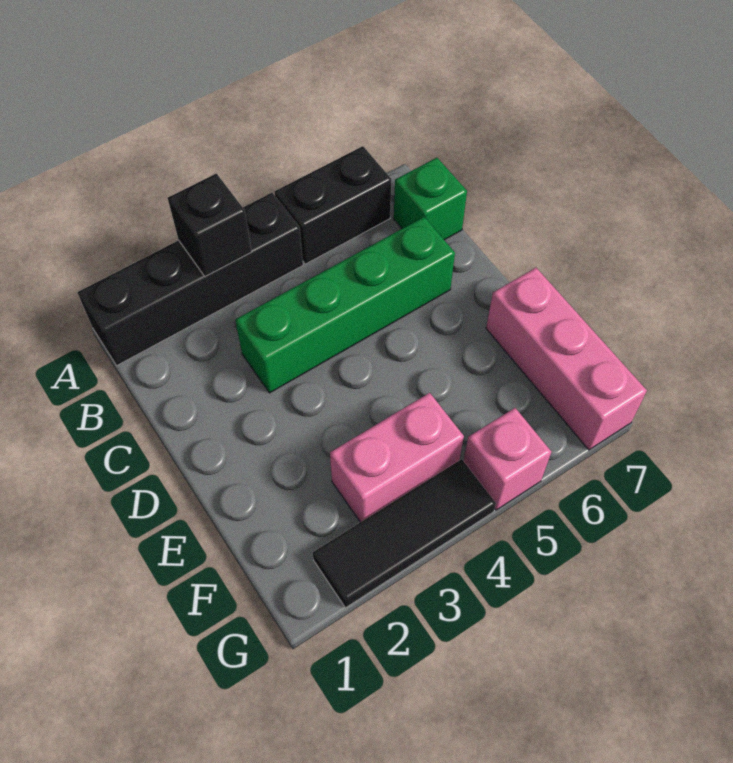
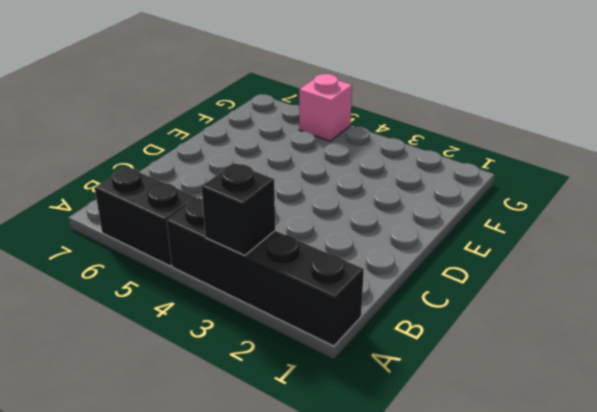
none -> green 1x1 brick [394,158,467,240]
none -> green 1x4 brick [235,217,455,393]

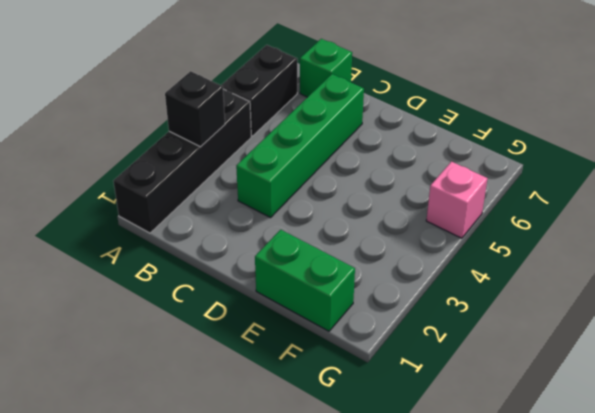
green 1x2 brick [255,230,355,331] -> none
none -> pink 1x3 brick [486,268,647,450]
none -> pink 1x2 brick [330,393,464,522]

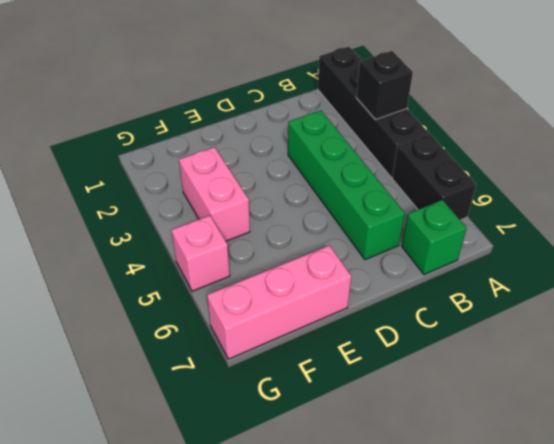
none -> black 1x3 tile [313,459,496,608]

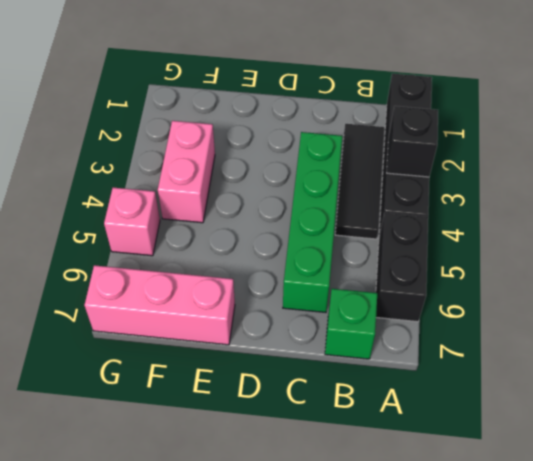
black 1x3 tile [335,124,385,239] -> black 1x3 tile moved to [313,459,496,608]

